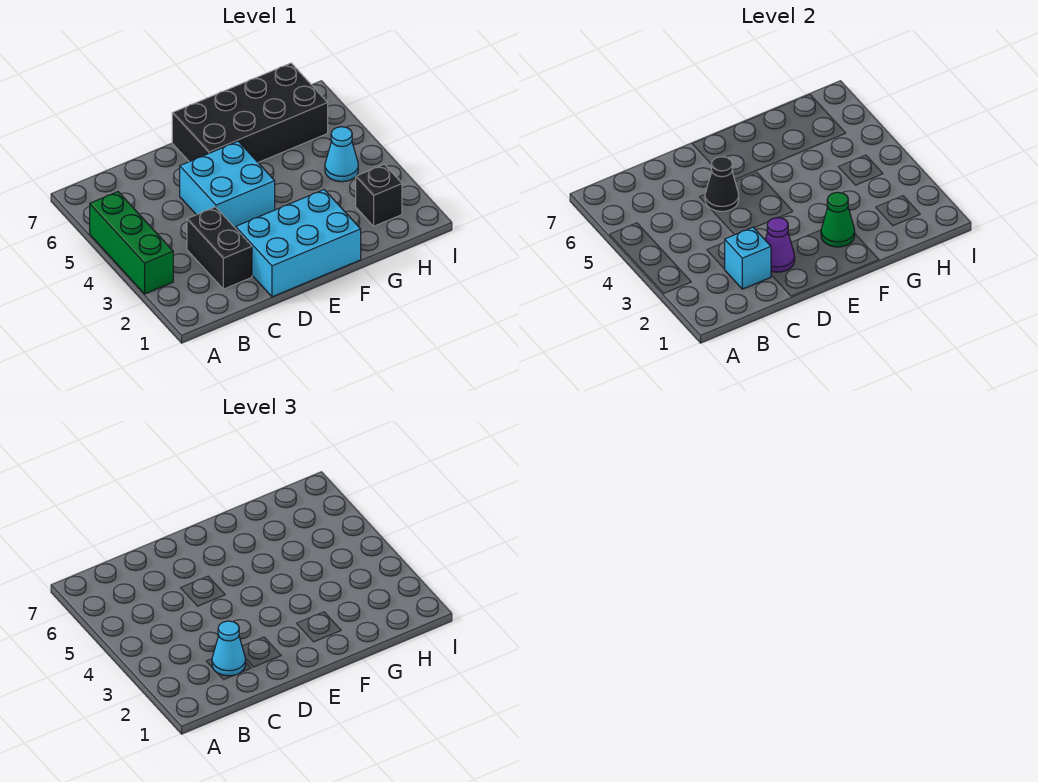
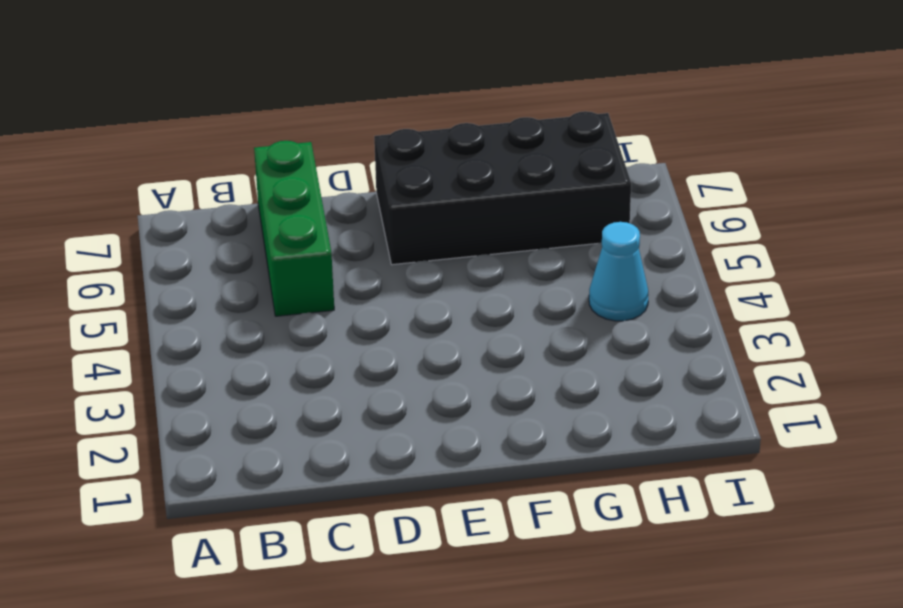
green 1x3 brick [254,141,334,316] -> green 1x3 brick moved to [90,192,173,294]
none -> black 1x2 brick [187,207,252,289]
none -> cyan 2x3 brick [236,190,361,297]
none -> cyan 2x2 brick [180,141,275,228]

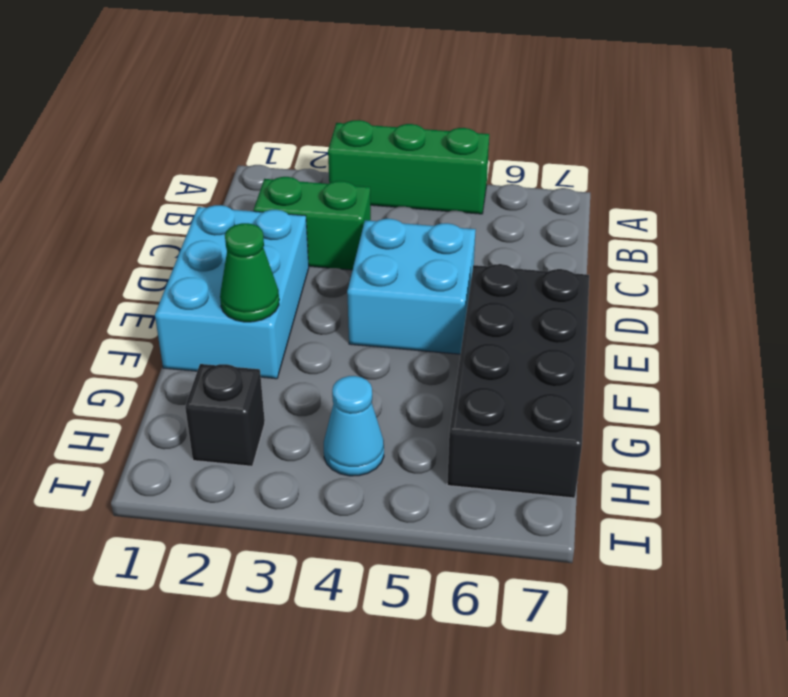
green 1x2 brick [254,177,371,270] -> black 1x2 brick [187,207,252,289]
none -> cyan 1x1 brick [725,227,771,289]
none -> purple 1x1 cone [765,218,795,272]
none -> black 1x1 cone [705,157,739,211]

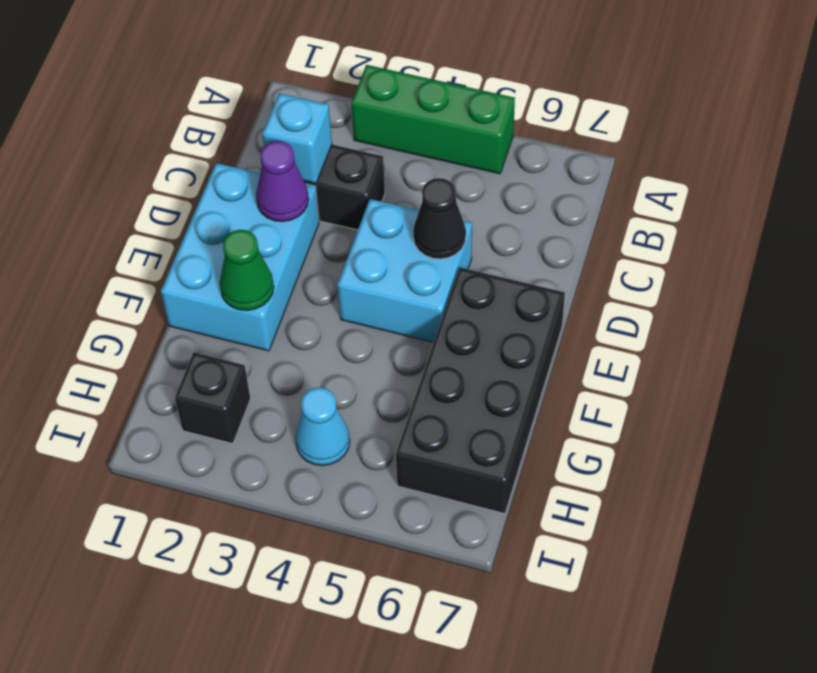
none -> cyan 1x1 cone [212,621,246,676]

